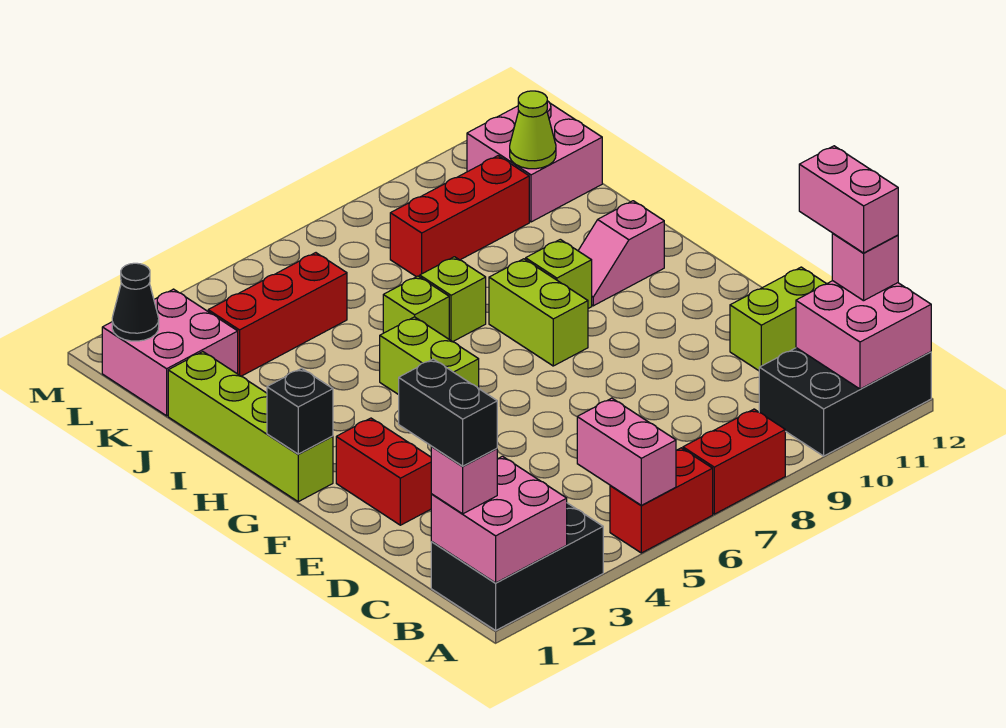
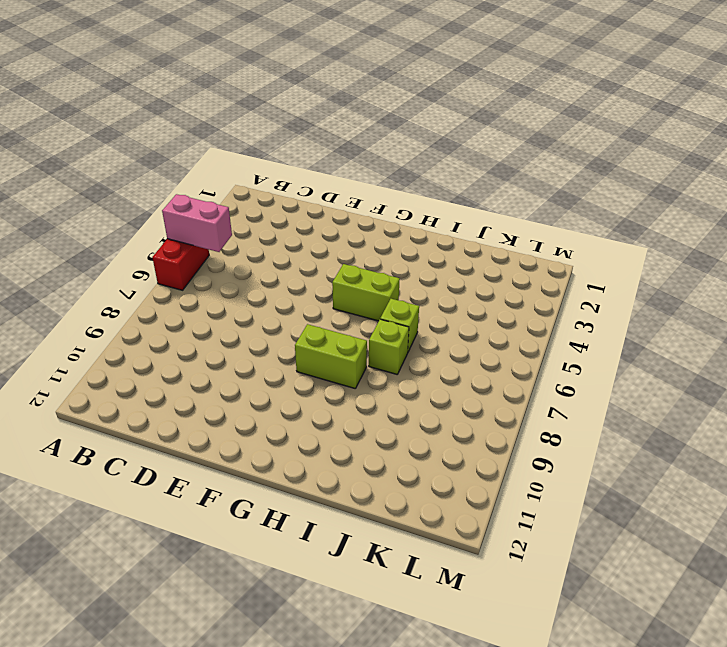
none -> black 2x3 brick [431,503,603,630]
none -> red 1x2 brick [683,409,785,514]
none -> black 2x3 brick [759,348,931,456]

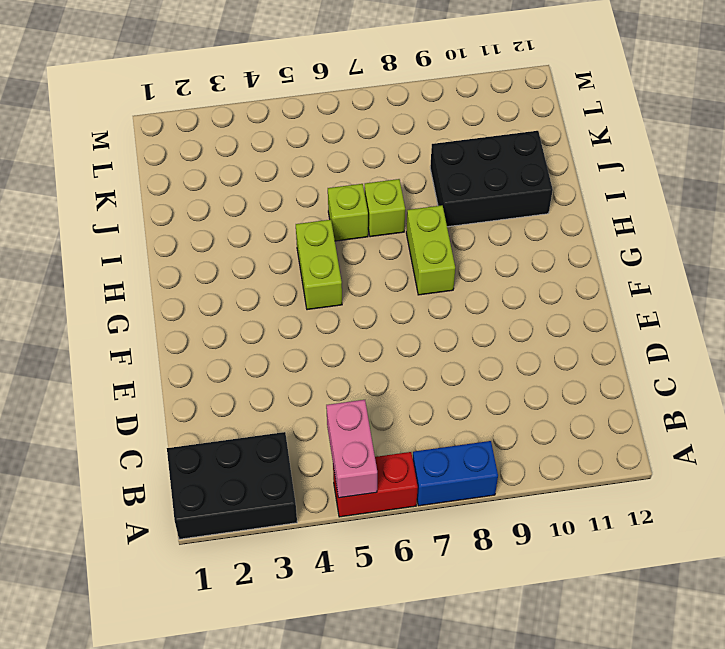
blue 1x2 brick [413,441,498,506] -> red 1x2 brick [683,409,785,514]
black 2x3 brick [430,131,553,227] -> black 2x3 brick moved to [759,348,931,456]
none -> lime 1x2 brick [730,267,826,371]
none -> red 1x2 brick [336,418,431,525]
none -> lime 1x4 brick [168,352,333,502]

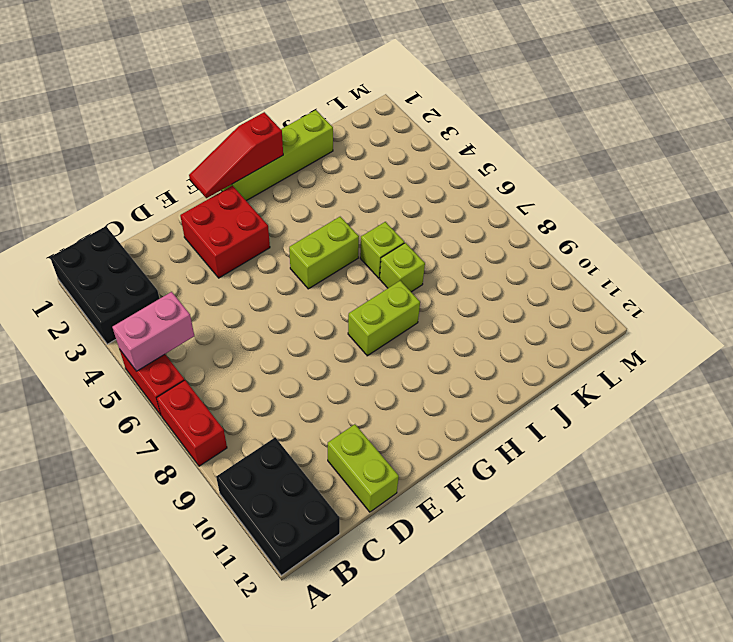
red 2x2 brick [180,186,270,278] -> red 1x2 brick [336,418,431,525]
red 1x3 slope [189,112,283,198] -> black 1x1 brick [267,368,333,454]
none -> lime 1x1 brick [526,239,592,309]
none -> pink 1x2 slope [578,201,664,306]
none -> pink 2x2 brick [102,289,238,416]

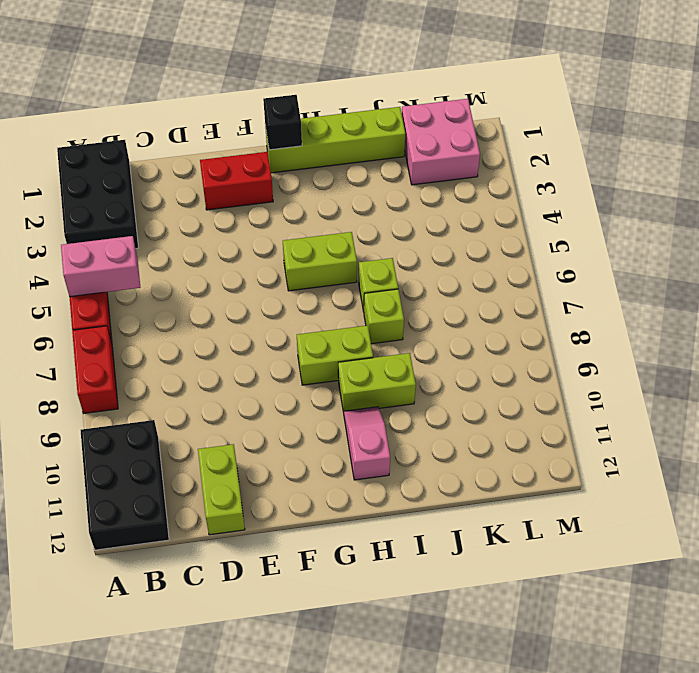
lime 1x2 brick [338,353,416,413] -> lime 1x1 brick [526,239,592,309]
none -> red 1x3 brick [208,253,347,376]
none -> red 1x3 brick [390,156,529,277]
none -> pink 2x2 brick [467,101,602,222]

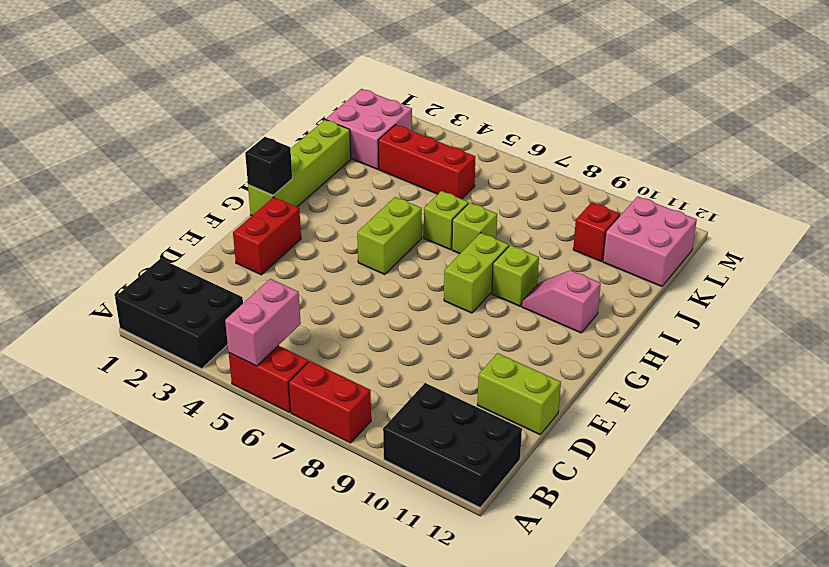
red 1x1 brick [573,202,620,261] -> red 1x3 brick [390,156,529,277]
none -> pink 2x2 brick [431,456,567,583]
none -> pink 2x2 brick [796,281,931,389]
none -> lime 1x1 cone [510,91,556,169]

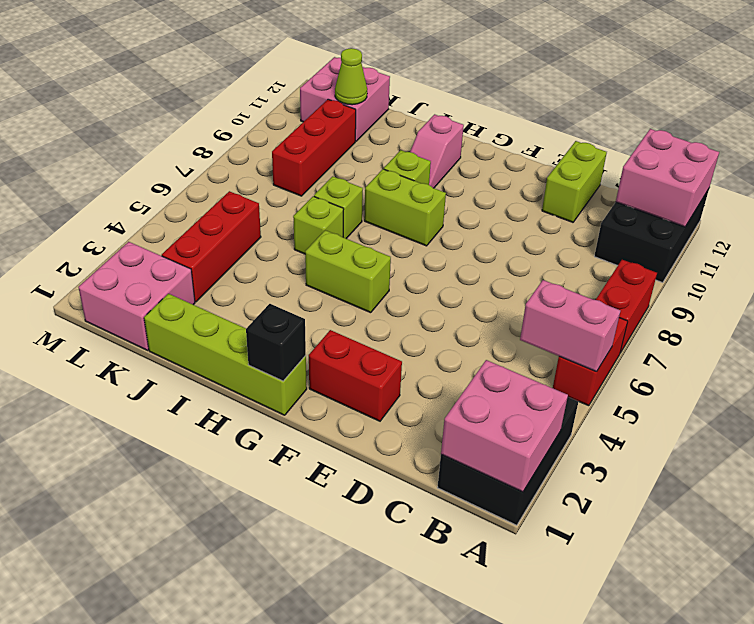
none -> black 1x1 cone [112,263,159,341]
none -> pink 1x1 brick [431,447,497,514]
none -> pink 1x1 brick [832,233,898,301]

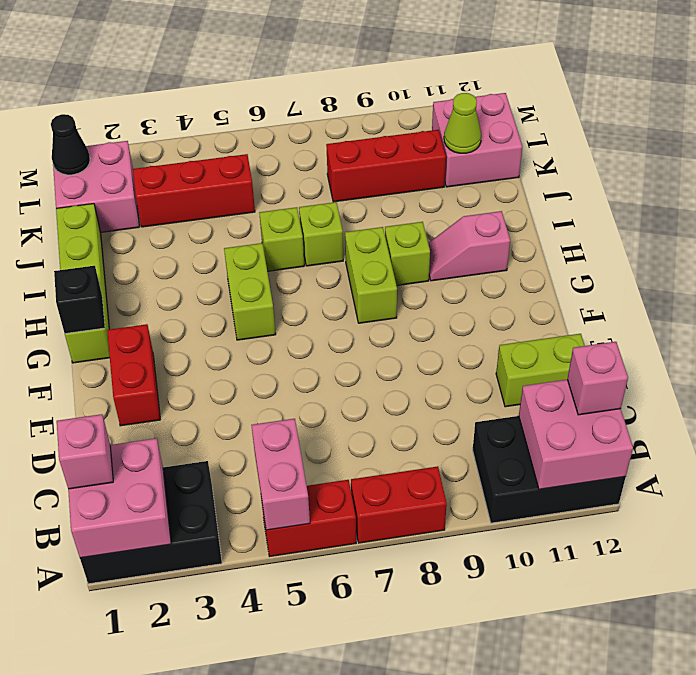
none -> black 1x2 brick [399,359,497,466]
none -> pink 1x2 brick [799,146,898,253]

